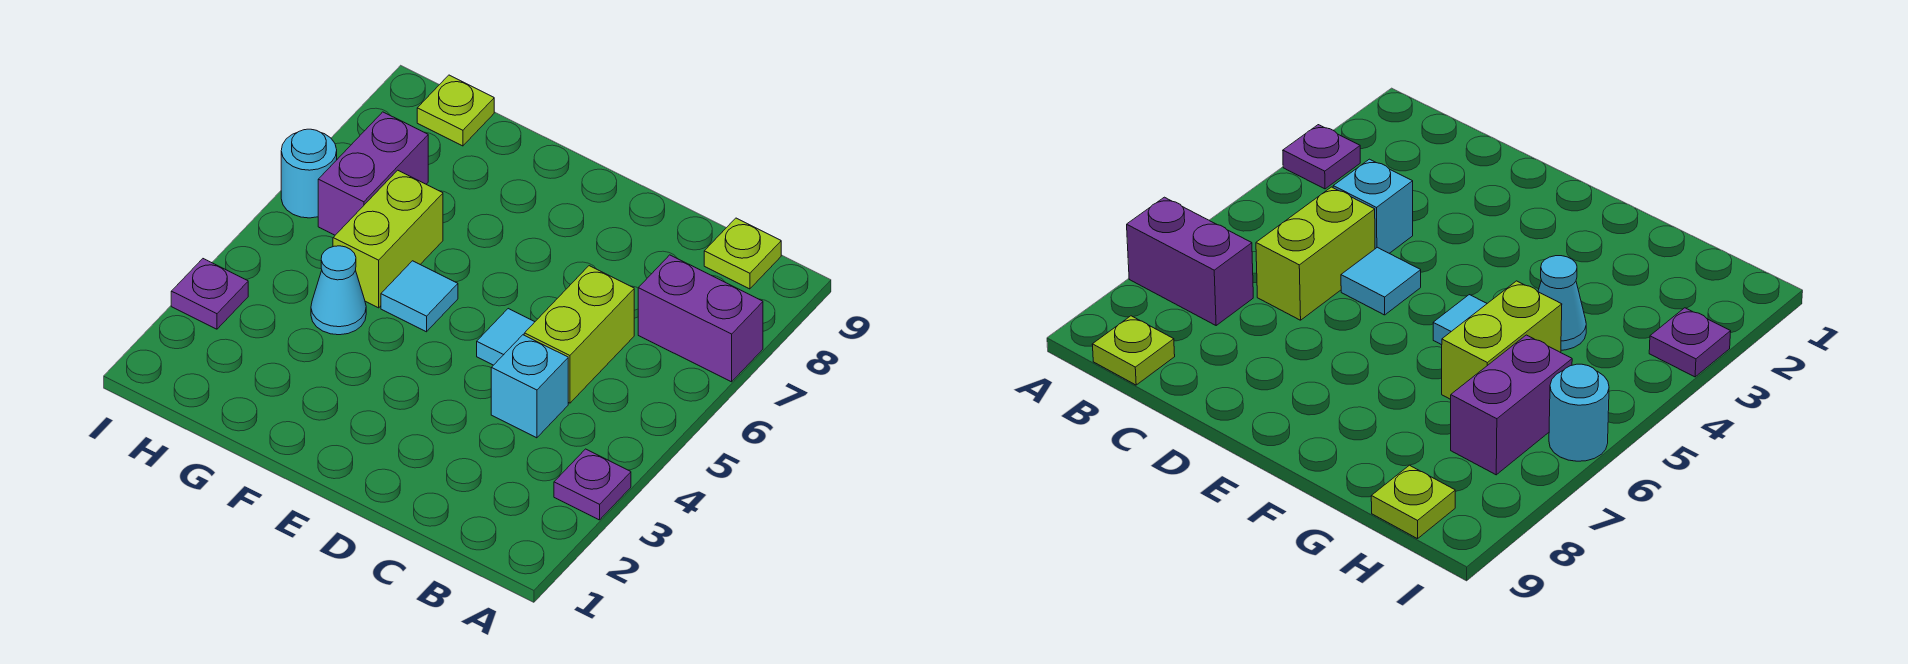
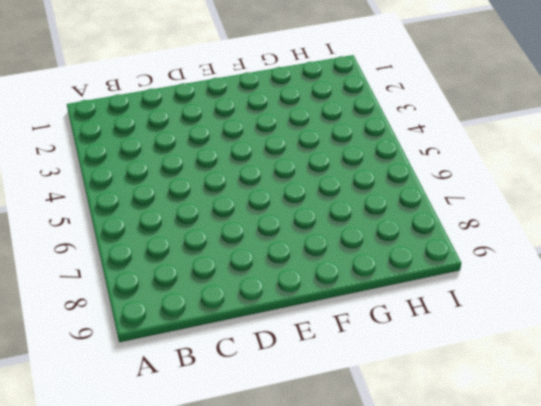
none -> purple 1x1 plate [554,449,631,520]
none -> purple 1x2 brick [638,255,763,382]
none -> lime 1x1 plate [704,218,781,289]

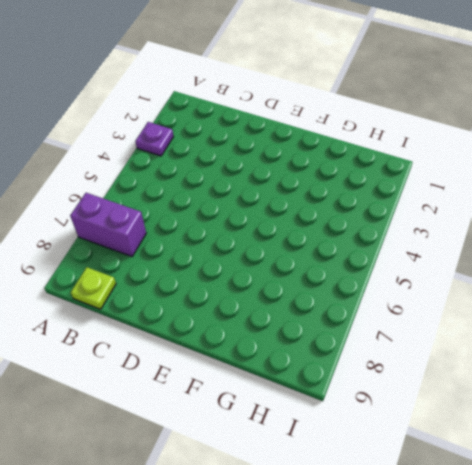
none -> cyan 1x1 brick [491,335,568,438]
none -> lime 1x2 brick [524,266,634,403]
none -> cyan 1x1 tile [477,309,534,365]

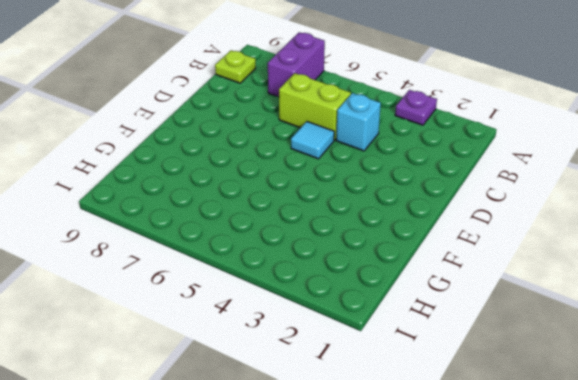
none -> cyan 1x1 tile [381,261,458,332]
none -> cyan 1x1 cone [311,246,366,335]
none -> lime 1x2 brick [333,170,443,308]

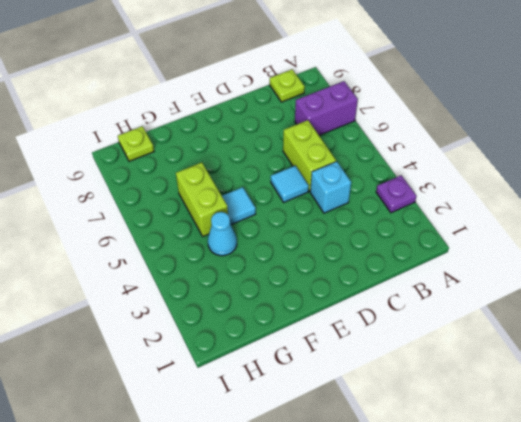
none -> purple 1x2 brick [318,112,428,235]
none -> purple 1x1 plate [171,259,248,329]
none -> cyan 1x1 round brick [281,129,337,218]

